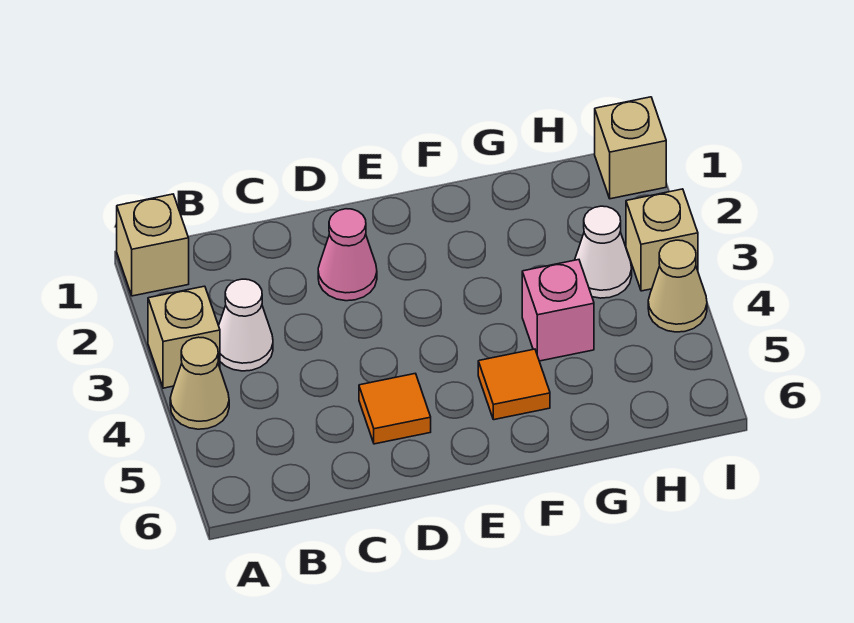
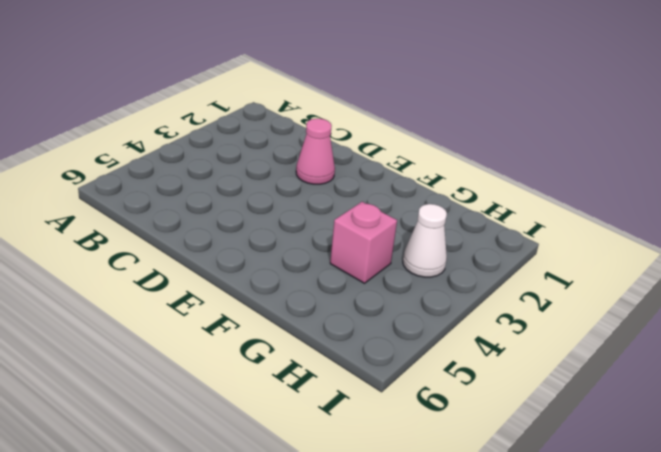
none -> tan 1x1 brick [117,194,189,296]
none -> tan 1x1 brick [148,286,220,388]
none -> tan 1x1 cone [170,337,229,429]

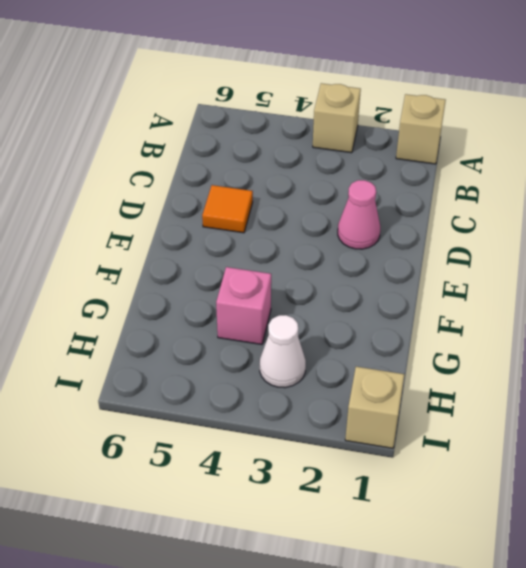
none -> tan 1x1 cone [170,337,229,429]
none -> white 1x1 cone [219,279,273,371]
none -> orange 1x1 tile [478,349,550,420]

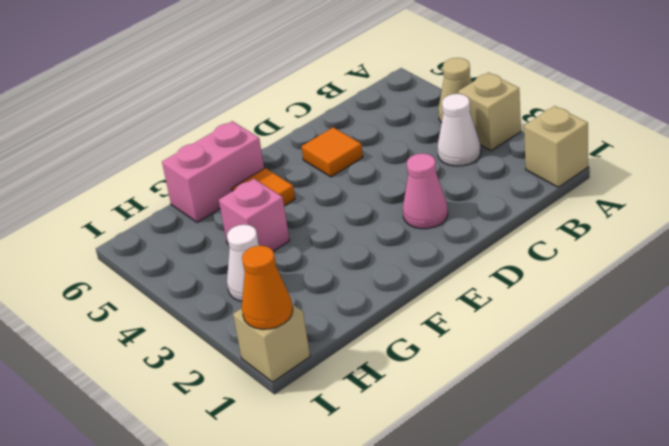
pink 1x2 brick [162,121,264,222] -> none
orange 1x1 cone [242,246,293,329] -> none
none -> tan 1x1 brick [626,189,698,291]
none -> tan 1x1 cone [648,240,707,332]

